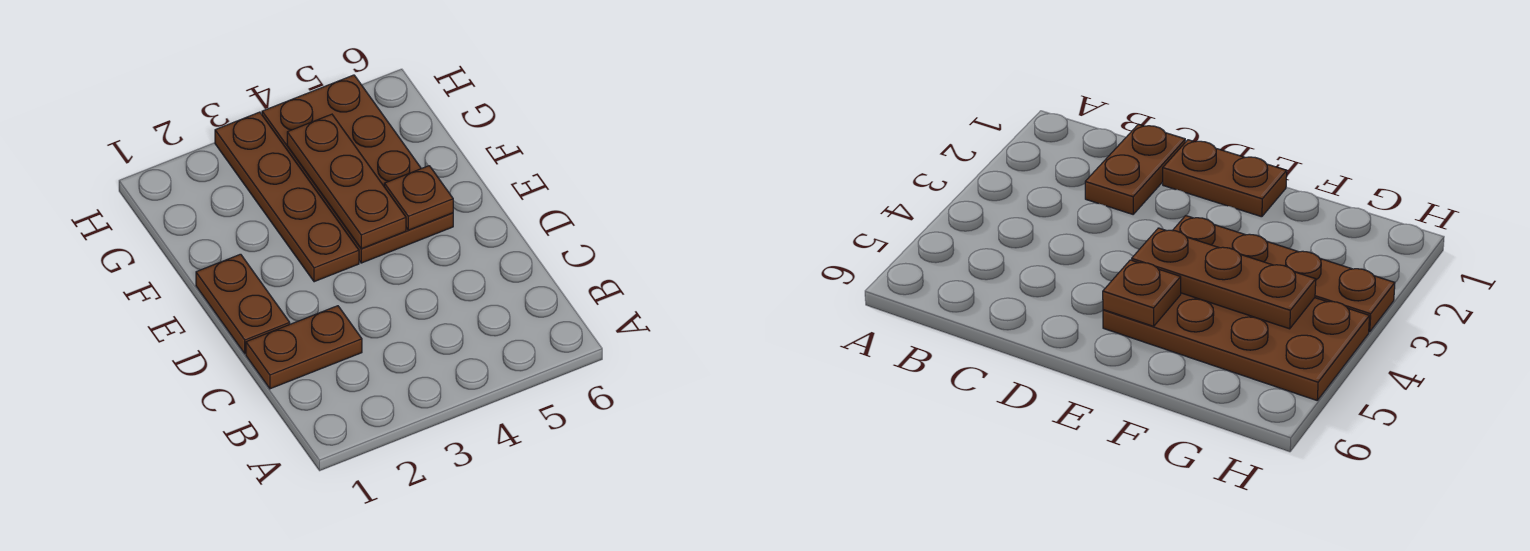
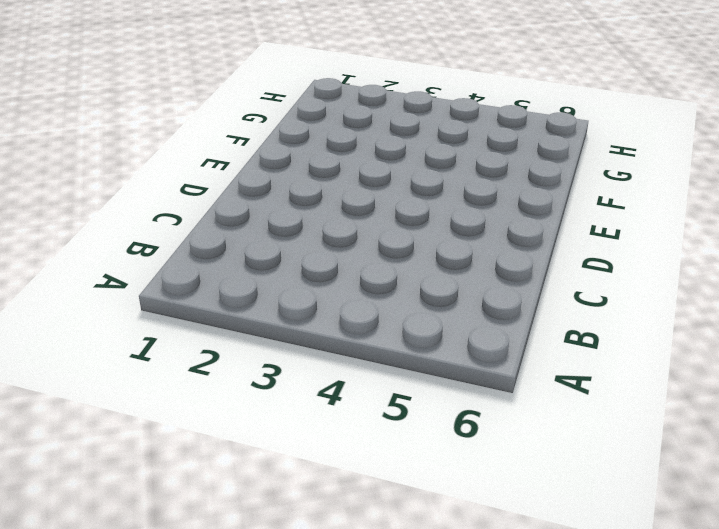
none -> brown 1x2 plate [246,306,362,389]
none -> brown 1x2 plate [196,254,290,354]

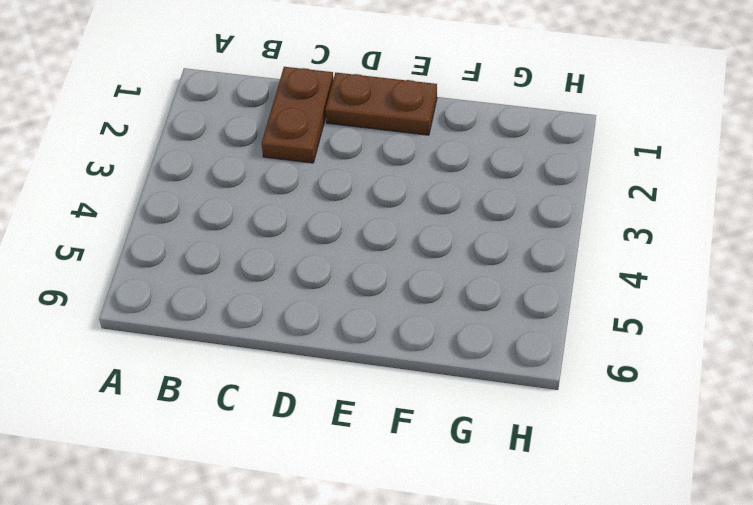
none -> brown 1x4 plate [215,112,359,282]
none -> brown 2x4 plate [262,75,453,263]

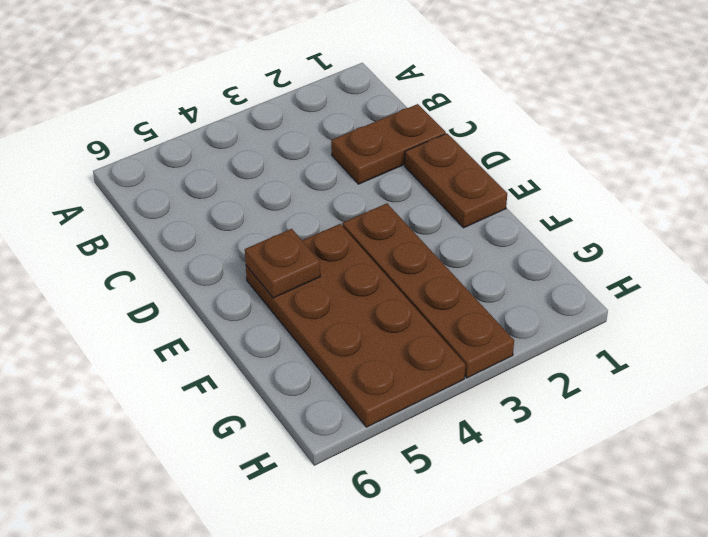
none -> brown 1x3 plate [287,114,406,249]

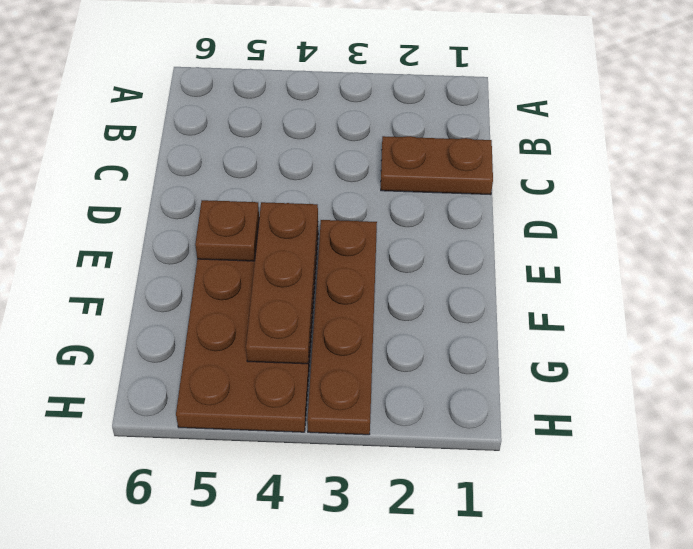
none -> brown 1x2 plate [196,254,290,354]

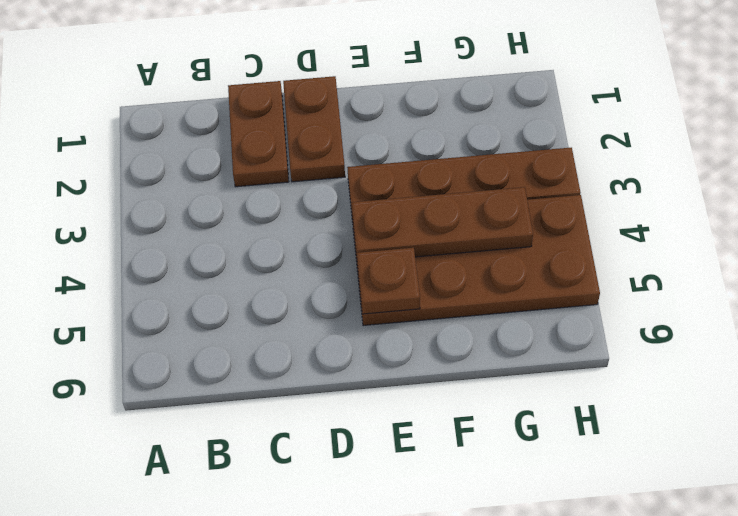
brown 1x2 plate [283,76,345,182] -> brown 1x2 plate turned to [196,254,290,354]

